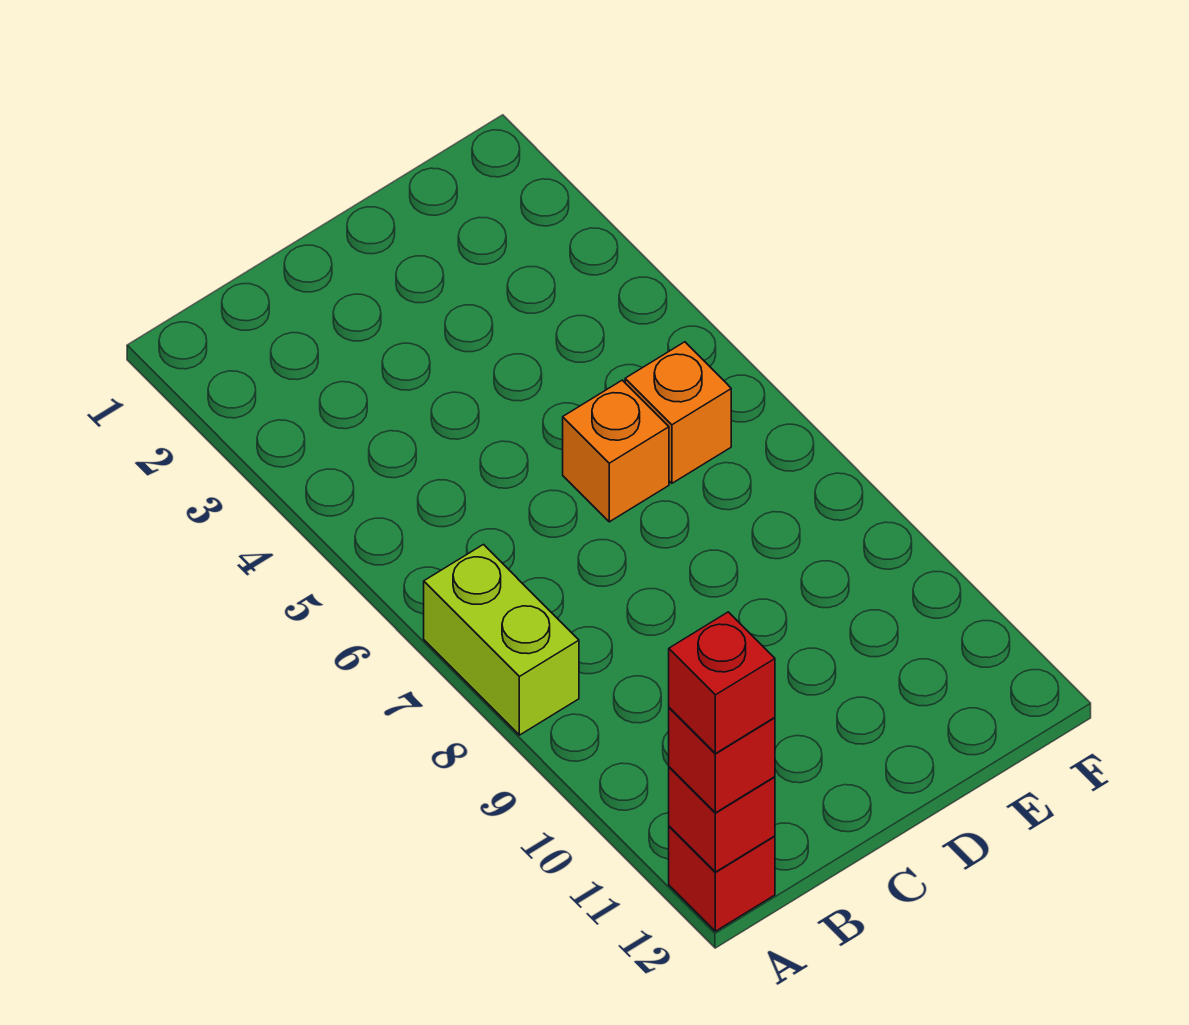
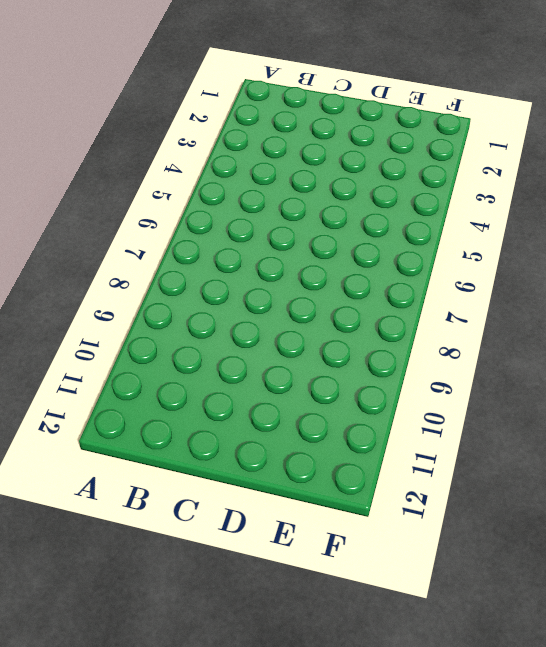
none -> lime 1x2 brick [424,545,579,735]
none -> red 1x1 brick [669,826,775,931]

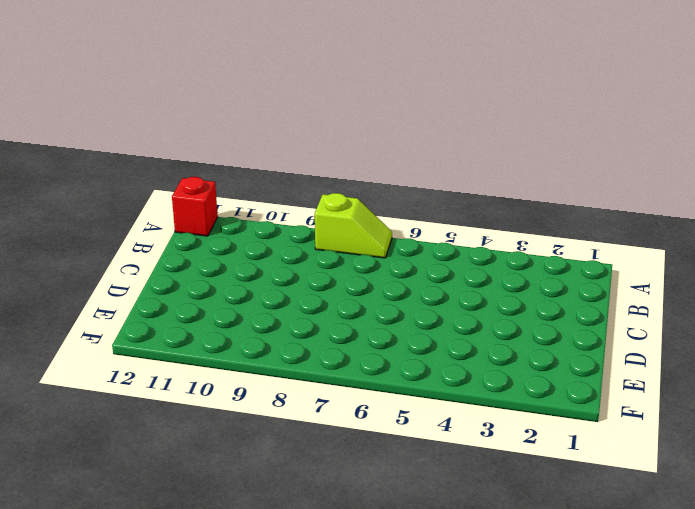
lime 1x2 slope [315,193,392,258] -> lime 1x2 brick [424,545,579,735]
none -> orange 1x1 brick [563,380,669,522]
none -> orange 1x1 brick [625,342,731,483]

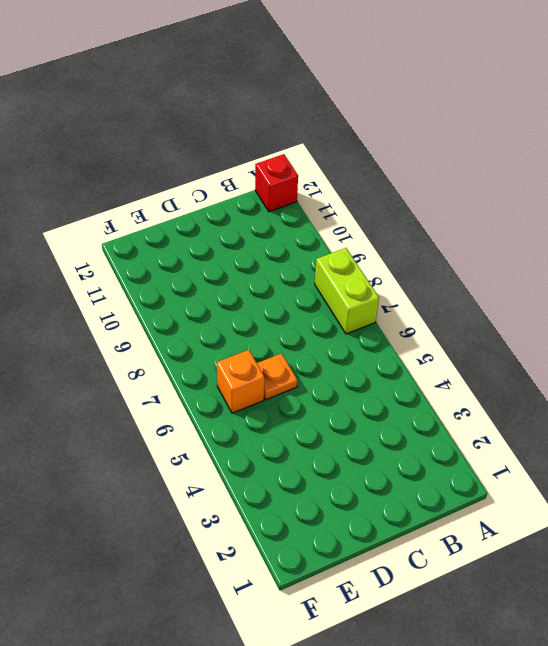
orange 1x1 plate [257,353,297,400] -> orange 1x1 brick [563,380,669,522]
none -> red 1x1 brick [669,767,775,872]
none -> red 1x1 brick [669,708,775,813]

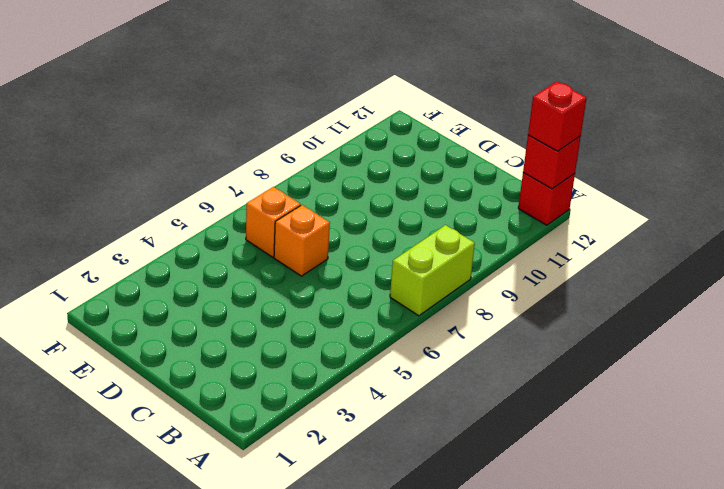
none -> red 1x1 brick [669,612,775,753]

